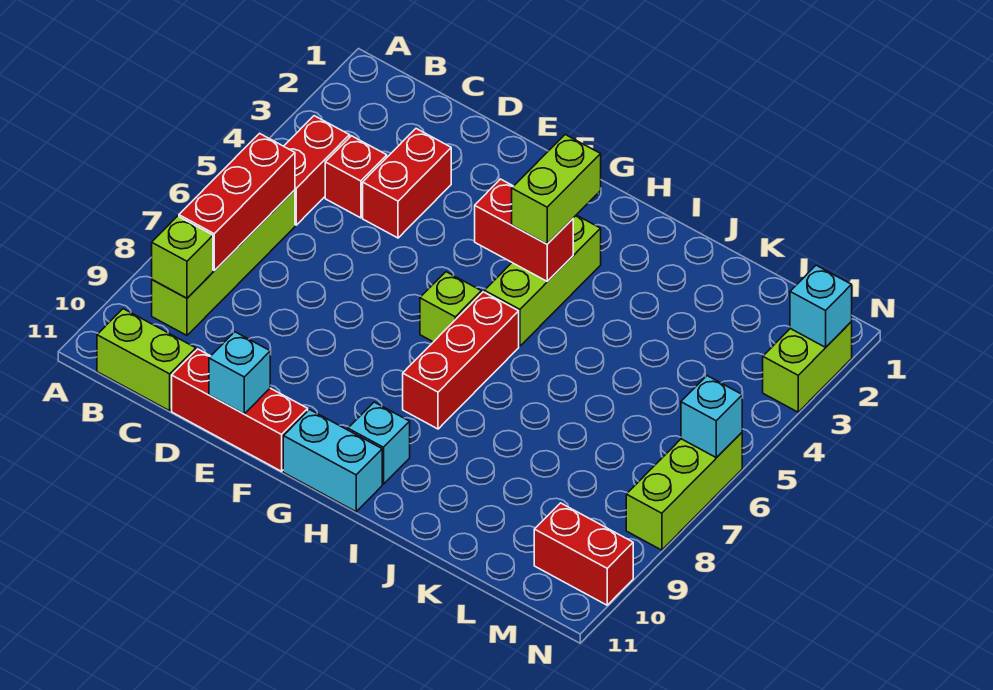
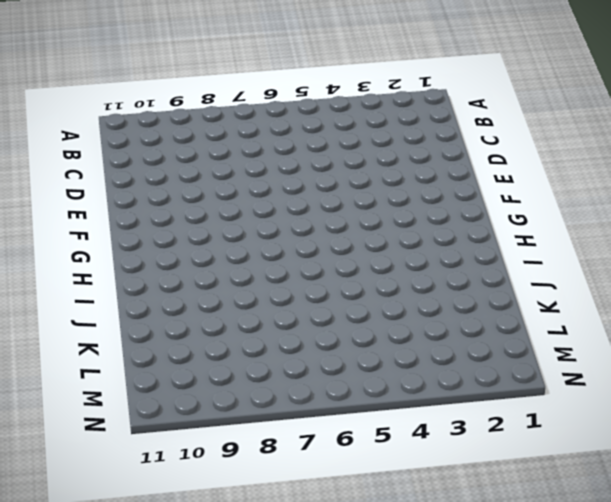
none -> red 1x2 brick [284,116,350,225]
none -> lime 1x4 brick [152,190,295,335]
none -> lime 1x2 brick [97,309,196,411]

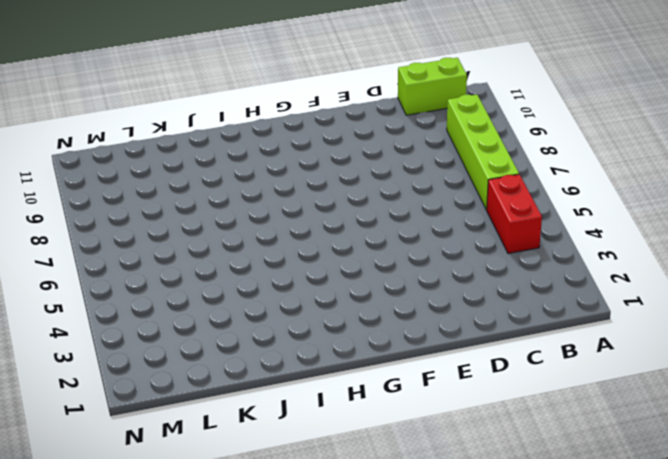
none -> red 1x1 brick [325,136,387,218]
none -> red 1x2 brick [363,129,451,238]
none -> red 1x3 brick [172,349,308,471]

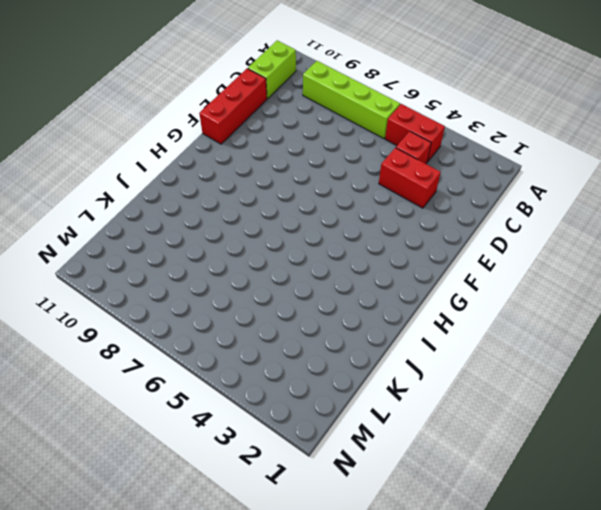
none -> lime 1x1 brick [420,272,481,342]
none -> cyan 1x2 brick [283,410,382,512]
none -> lime 1x3 brick [484,215,601,346]

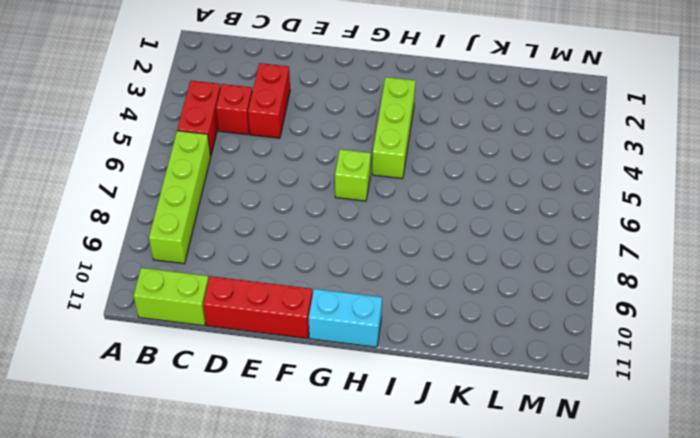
none -> red 1x3 brick [403,292,519,429]
none -> cyan 1x1 brick [348,402,410,484]
none -> red 1x2 brick [534,503,633,605]

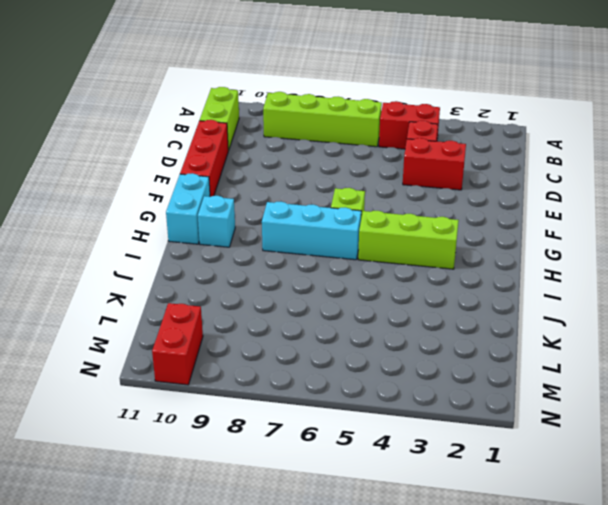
cyan 1x3 brick [262,202,361,260] -> red 1x3 brick [403,292,519,429]
none -> lime 1x2 brick [763,322,852,412]
none -> lime 1x3 brick [626,433,742,550]
none -> red 1x3 brick [179,133,295,271]

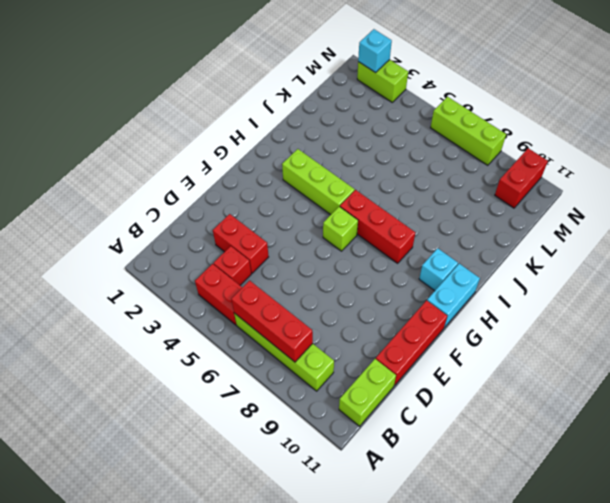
none -> lime 1x1 brick [152,216,213,298]
none -> cyan 1x1 brick [209,332,270,414]
none -> red 1x2 brick [475,179,573,281]

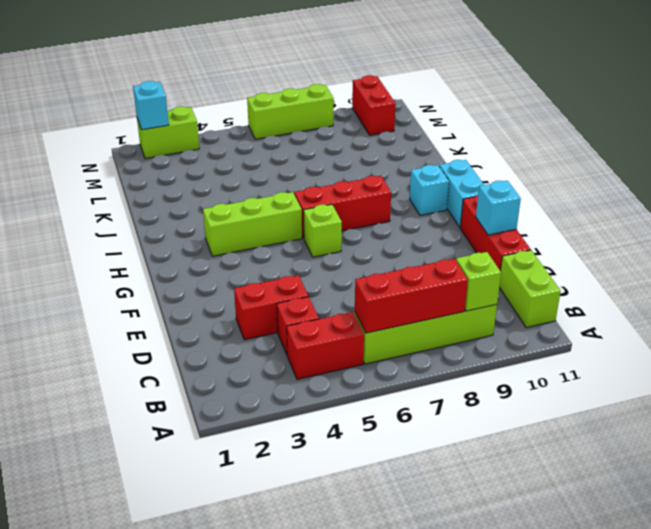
none -> red 1x2 brick [475,179,573,281]
none -> cyan 1x1 brick [681,376,742,458]
none -> lime 1x2 brick [512,135,601,244]

